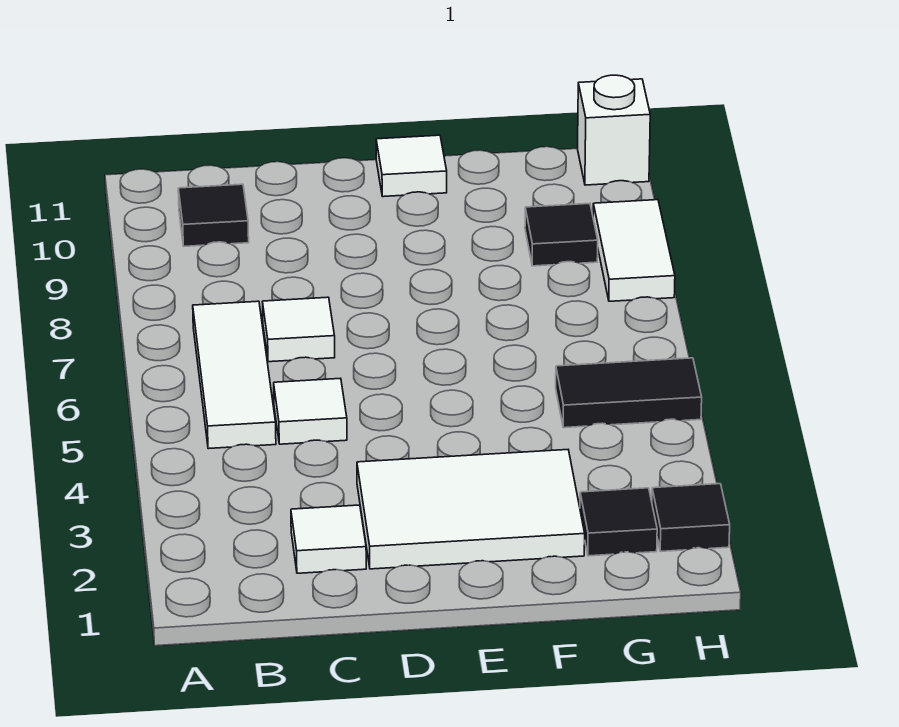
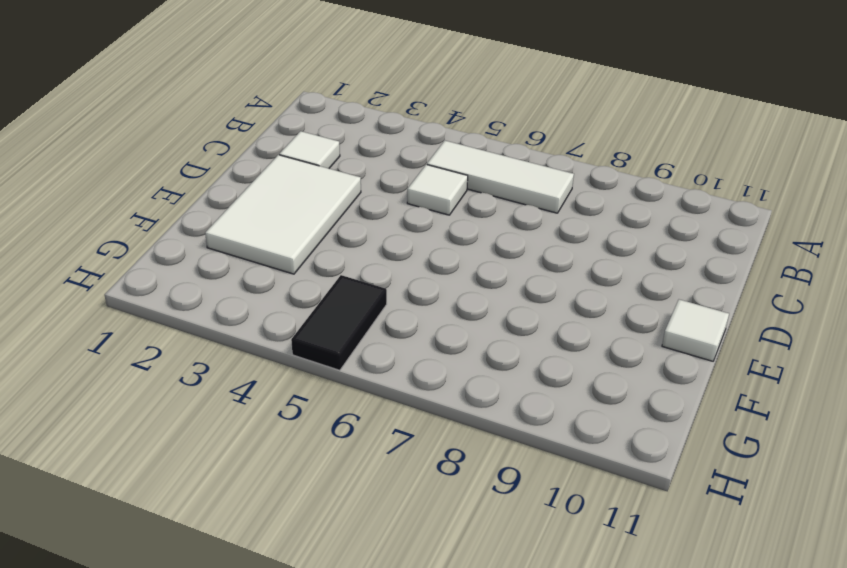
none -> black 1x1 tile [178,184,249,246]
none -> white 1x1 tile [263,297,335,362]
none -> black 1x1 tile [580,488,657,556]

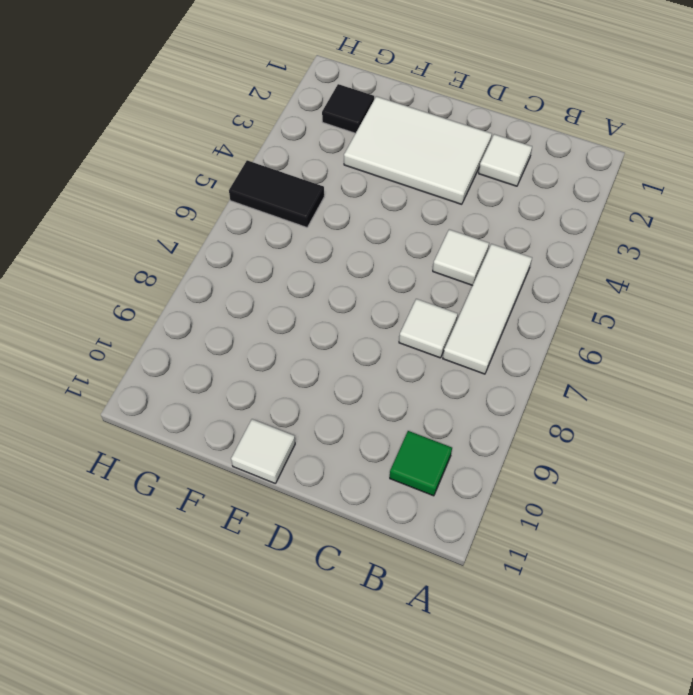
green 1x1 tile [390,431,452,496] -> black 1x1 tile [178,184,249,246]
none -> black 1x1 tile [525,203,598,266]
none -> black 1x1 tile [652,484,730,551]
none -> white 1x2 tile [593,200,675,301]

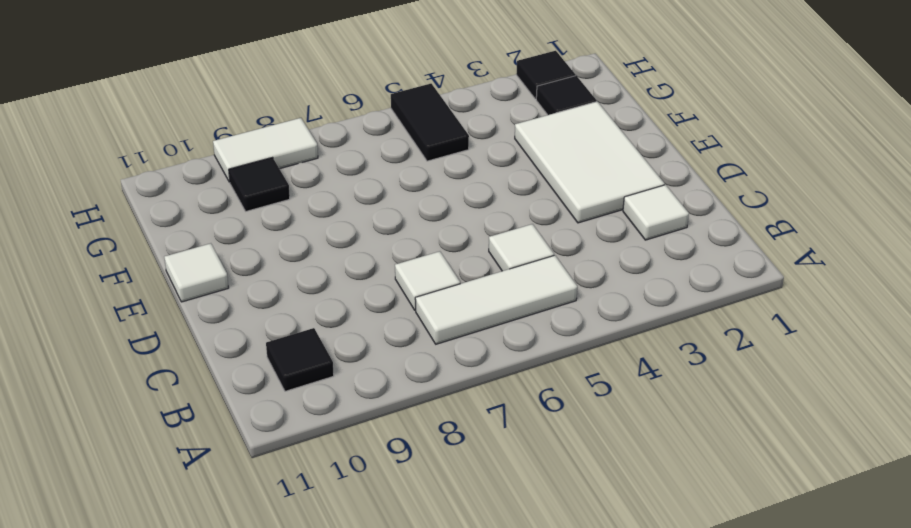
none -> white 1x1 brick [578,75,650,185]

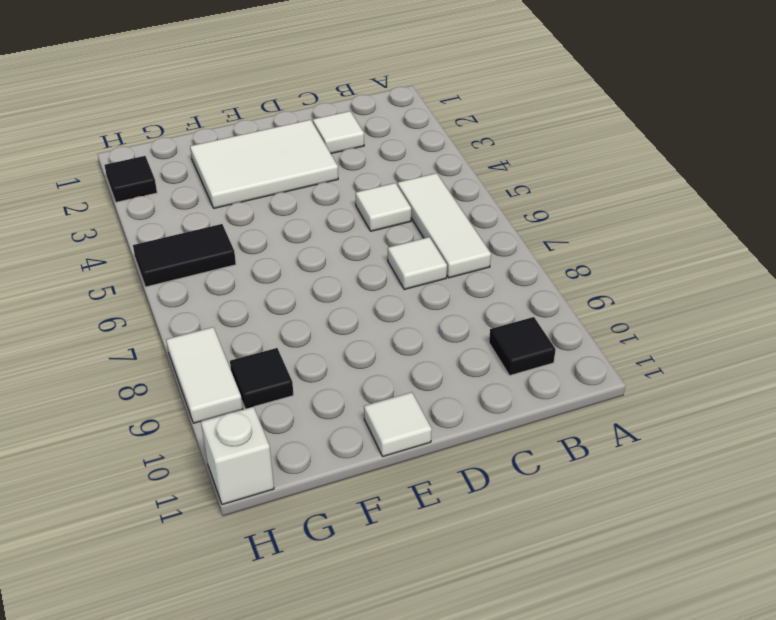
none -> black 1x1 tile [580,488,657,556]

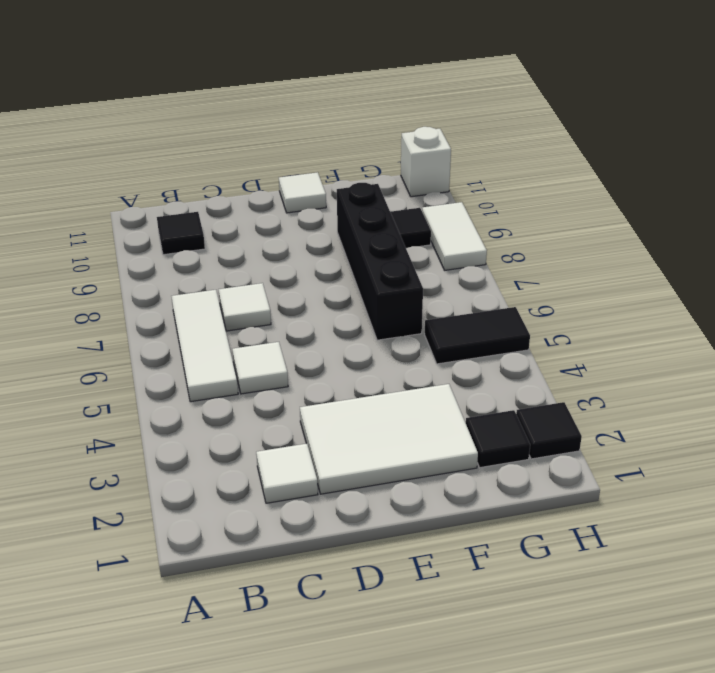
black 1x4 brick [337,183,423,340] -> none

